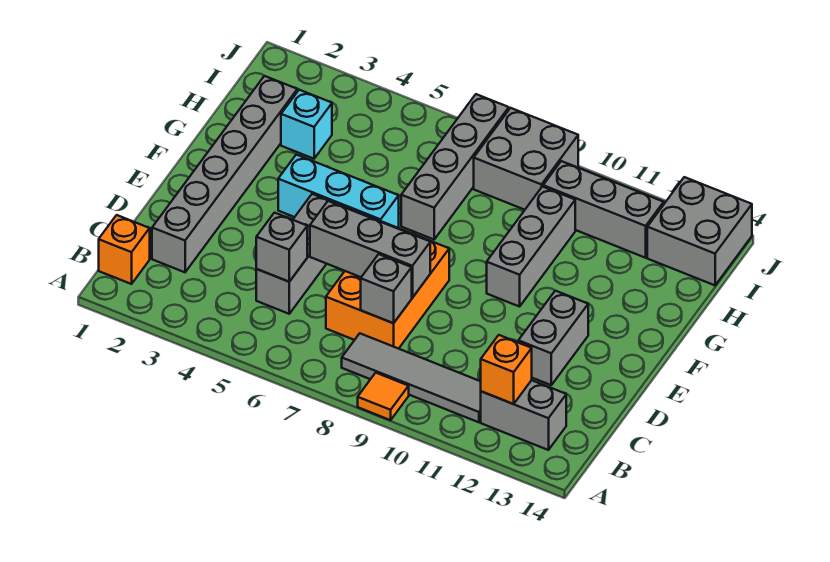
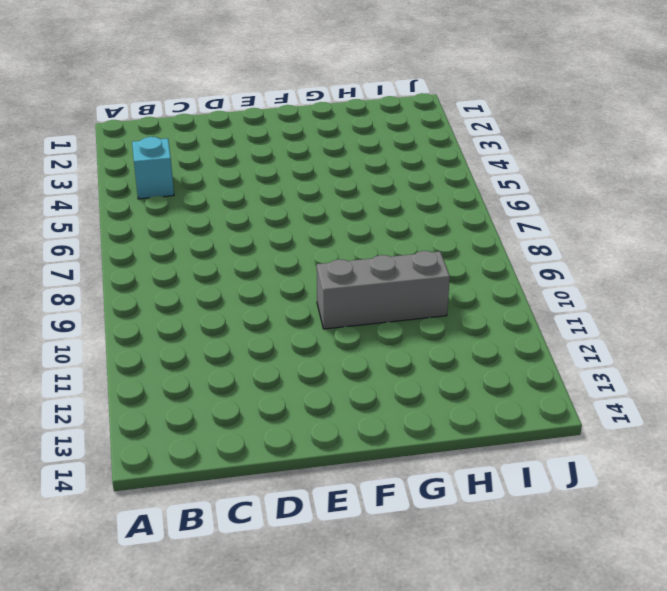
cyan 1x1 brick [132,137,174,199] -> cyan 1x1 brick moved to [281,90,332,159]
none -> orange 1x1 tile [358,373,409,420]
none -> orange 1x1 brick [99,215,150,284]
none -> grey 1x4 tile [342,334,481,422]

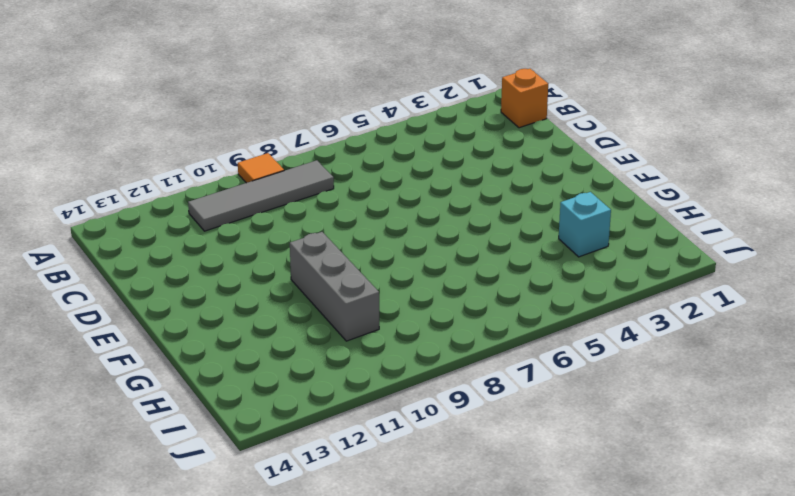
none -> grey 1x2 brick [481,380,566,450]
none -> grey 1x6 brick [152,76,297,272]
none -> grey 1x3 brick [256,194,344,314]

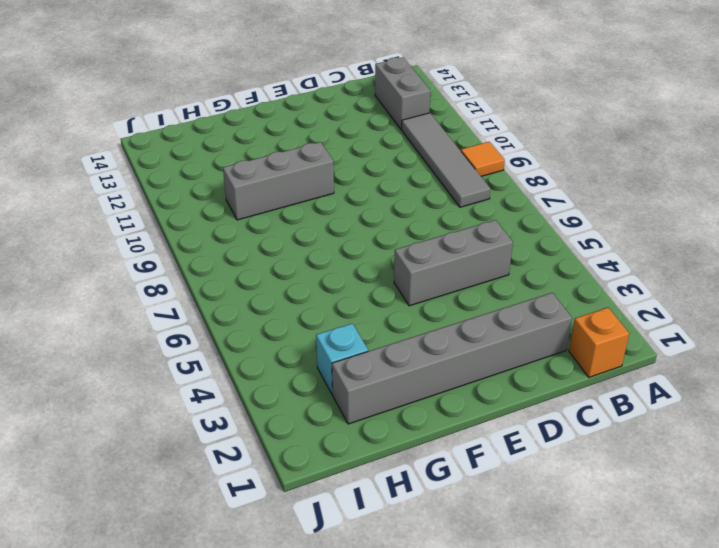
none -> orange 2x3 brick [326,222,449,349]
none -> grey 1x2 brick [518,291,588,385]
none -> cyan 1x3 brick [278,155,399,228]

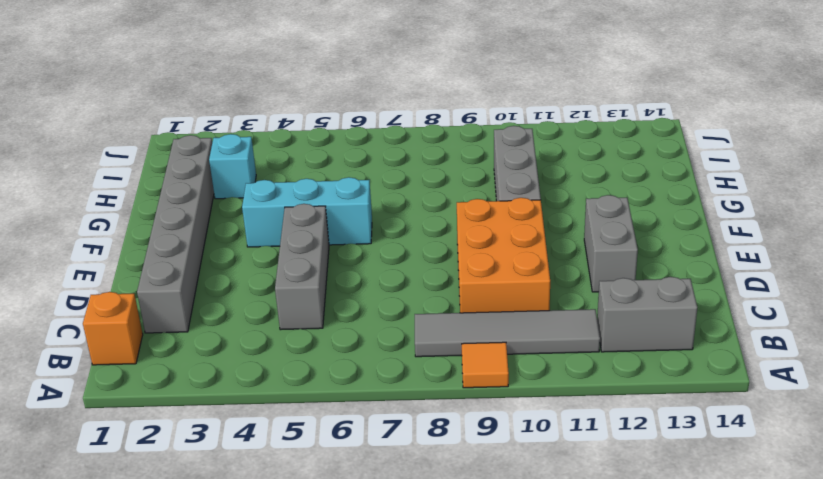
orange 2x3 brick [457,198,550,313] -> orange 2x3 brick moved to [326,222,449,349]
none -> grey 1x4 brick [401,94,509,239]
none -> grey 2x2 brick [474,108,578,210]
none -> grey 1x3 brick [543,161,664,258]

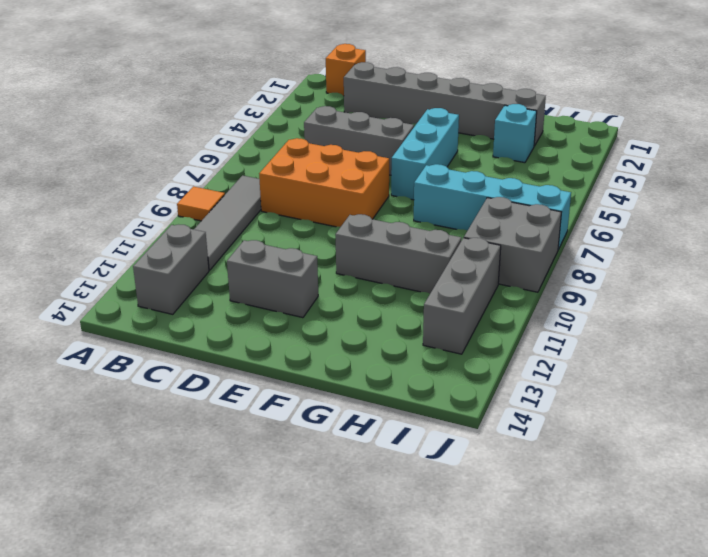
cyan 1x4 brick [414,164,571,249] -> grey 1x4 brick [401,94,509,239]
none -> grey 2x2 brick [647,177,752,285]
none -> orange 1x1 brick [481,335,532,404]
none -> grey 1x1 brick [256,213,307,282]

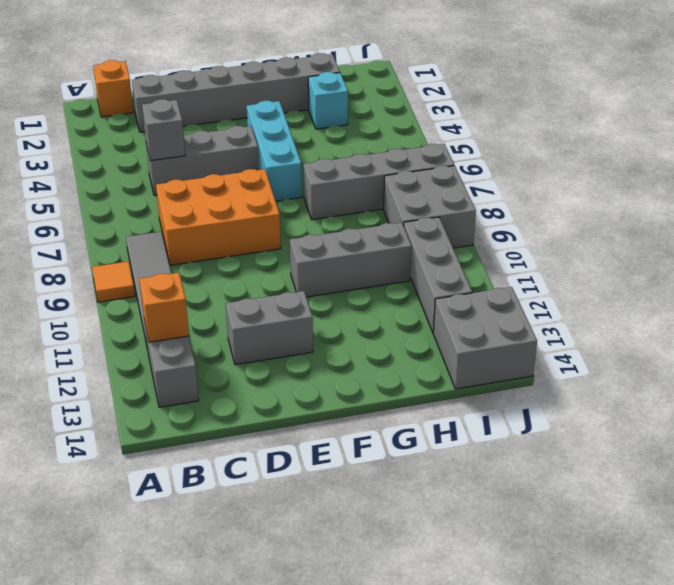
none -> grey 1x1 brick [361,254,412,323]
none -> grey 1x3 brick [310,201,430,298]

